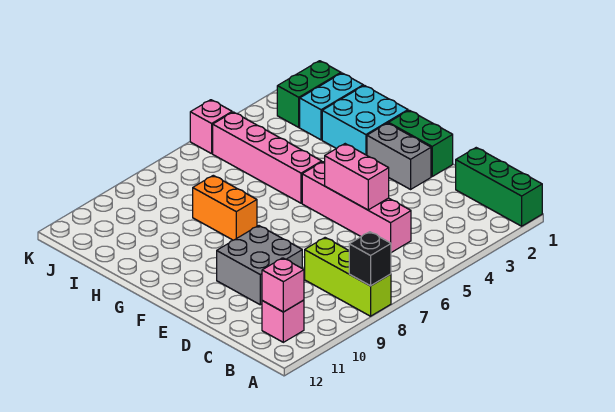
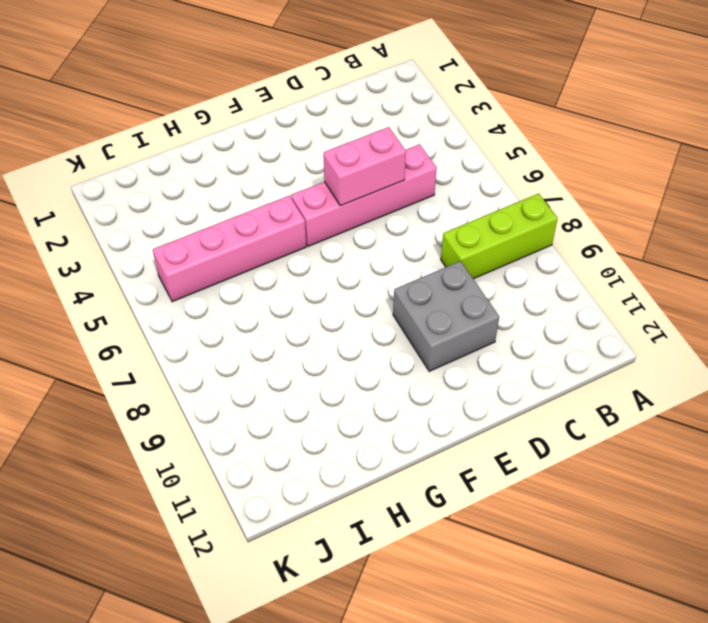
none -> green 1x3 brick [456,148,542,226]
none -> pink 1x1 brick [262,300,304,342]
none -> green 1x2 brick [389,110,453,176]

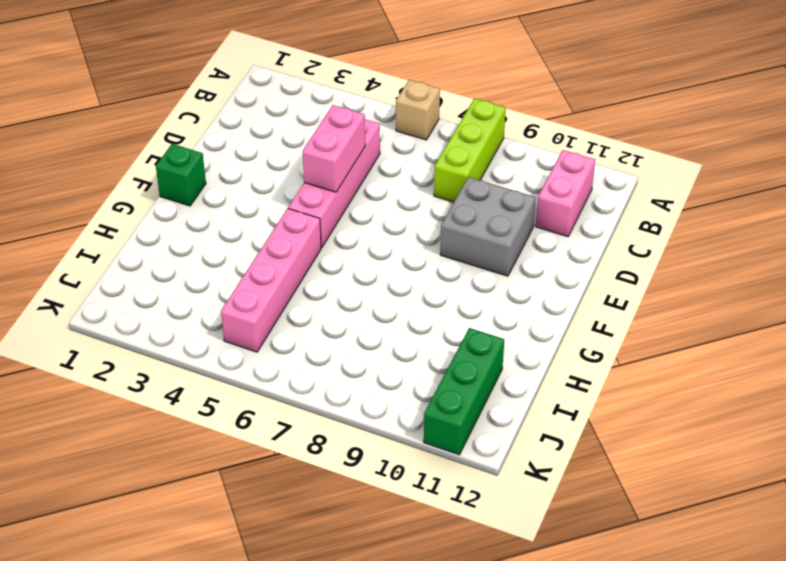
tan 1x1 brick [396,80,440,140] -> none
pink 1x2 brick [536,150,595,237] -> pink 1x1 brick [262,300,304,342]
green 1x1 brick [156,144,206,206] -> green 1x2 brick [389,110,453,176]
green 1x3 brick [424,328,504,455] -> green 1x3 brick moved to [456,148,542,226]
none -> grey 1x2 brick [367,123,431,189]
none -> cyan 2x2 brick [322,85,408,155]
none -> orange 1x2 brick [193,175,257,240]

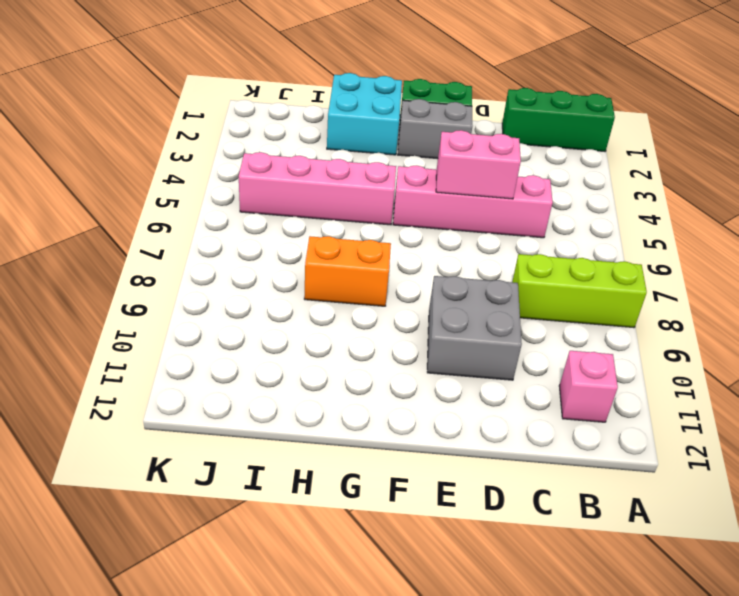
none -> cyan 1x2 brick [300,73,363,140]
none -> green 1x2 brick [277,61,341,127]
none -> pink 1x1 brick [190,100,232,154]

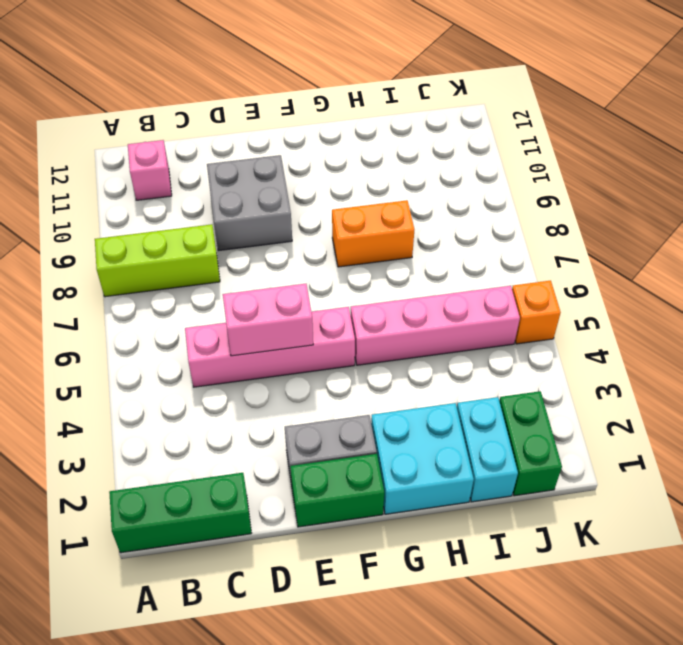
orange 1x1 brick [512,281,561,344] -> pink 1x1 brick [190,100,232,154]
none -> black 1x1 brick [349,232,391,286]
none -> pink 1x1 brick [262,258,304,312]

